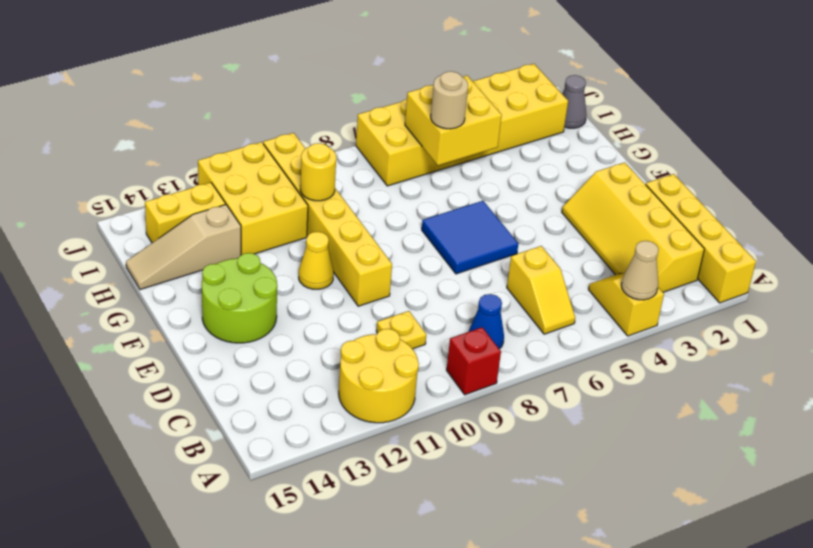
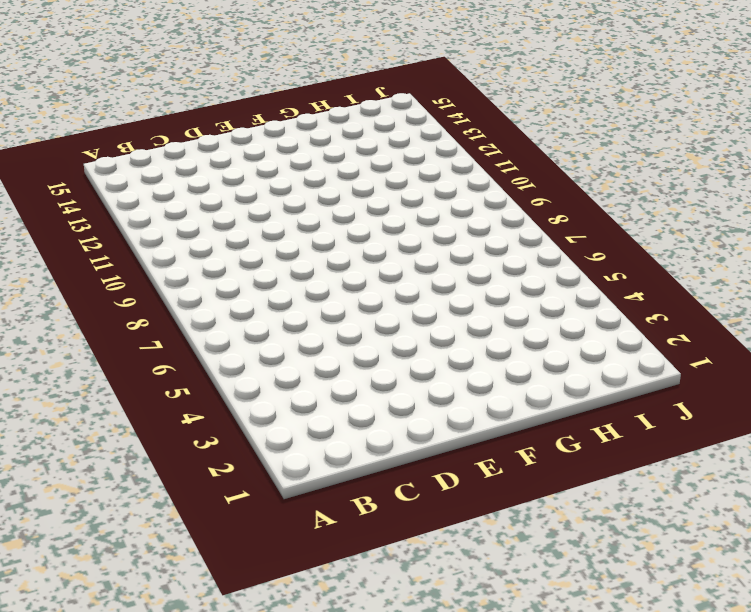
none -> yellow 1x4 brick [646,174,756,303]
none -> yellow 1x2 slope [589,273,664,336]
none -> red 1x1 brick [447,327,501,395]

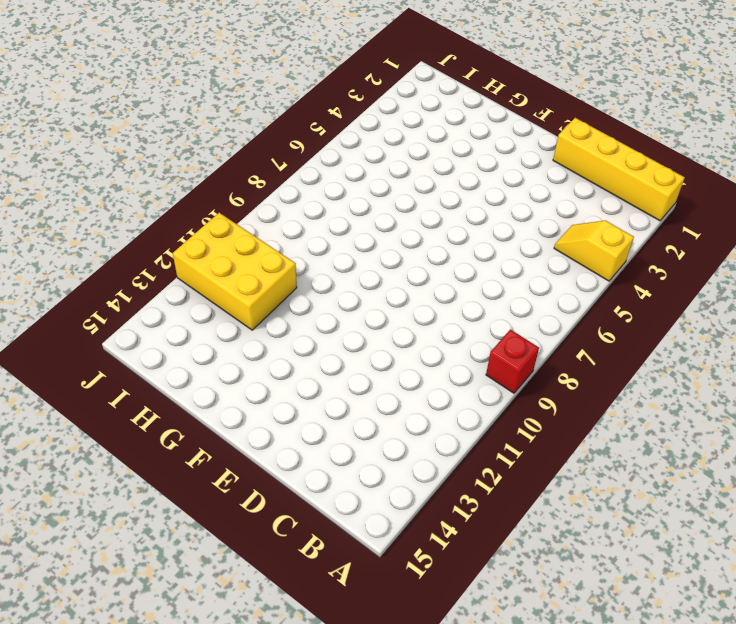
none -> yellow 2x2 round brick [339,329,419,423]
none -> yellow 2x4 slope [562,162,704,292]
none -> yellow 1x2 slope [507,246,575,334]

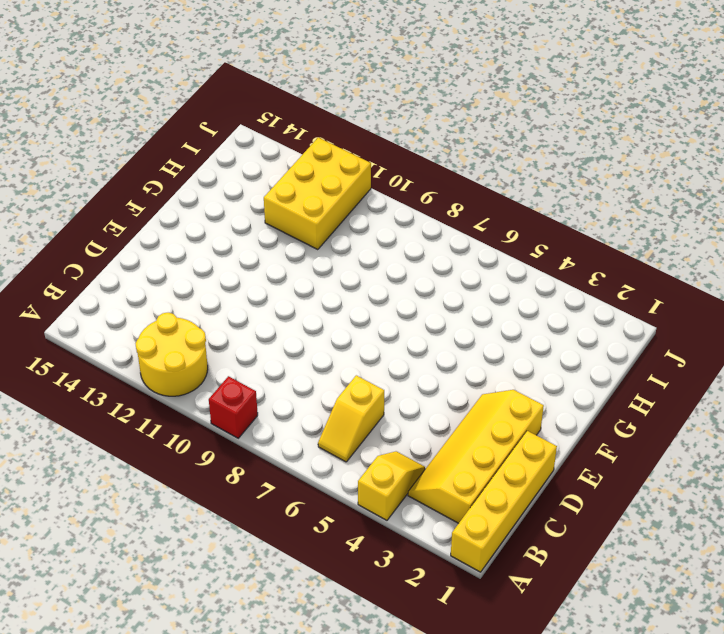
none -> blue 1x1 cone [469,294,504,349]
none -> yellow 1x1 plate [376,311,426,349]
none -> blue 2x2 tile [422,201,519,274]

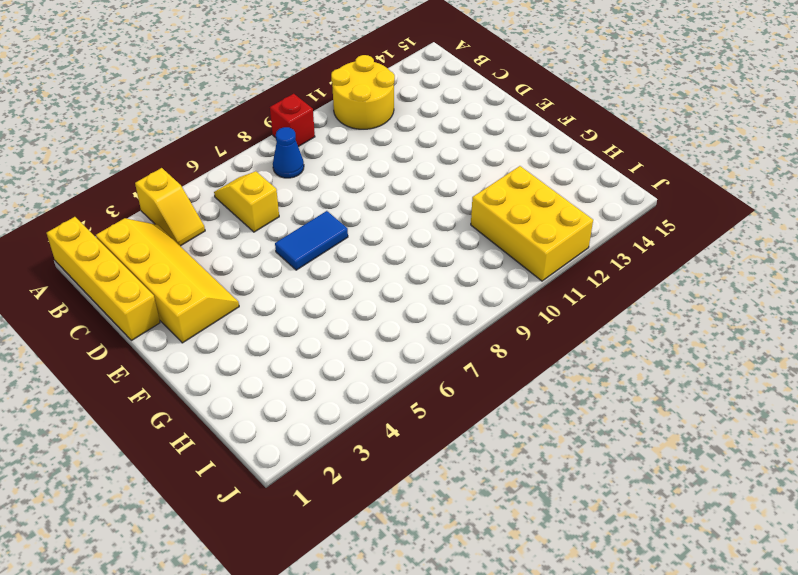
blue 1x2 tile [275,211,348,270] -> blue 2x2 tile [422,201,519,274]
none -> yellow 1x1 plate [376,311,426,349]
none -> yellow 1x6 brick [263,133,392,306]
none -> lime 2x2 round brick [202,253,277,343]

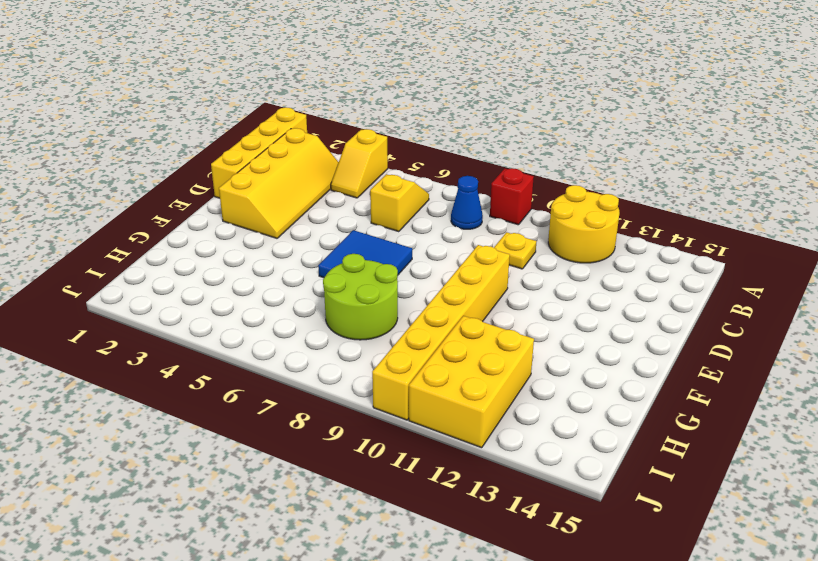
lime 2x2 round brick [323,254,398,340] -> lime 2x2 round brick moved to [202,253,277,343]
none -> yellow 1x1 cone [299,232,334,289]
none -> tan 1x3 slope [126,205,241,290]
none -> grey 1x1 cone [562,75,586,128]

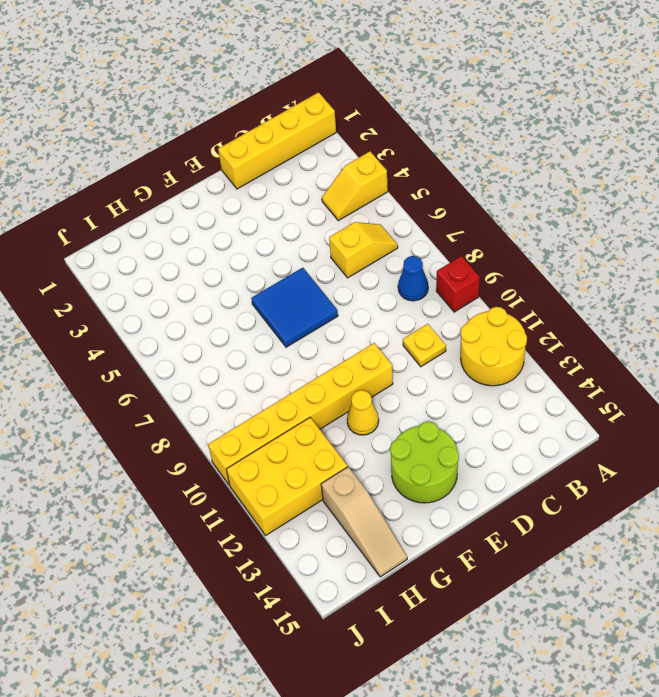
none -> yellow 2x4 slope [562,162,704,292]
none -> grey 1x1 cone [562,75,586,128]
none -> yellow 2x6 brick [356,64,568,186]

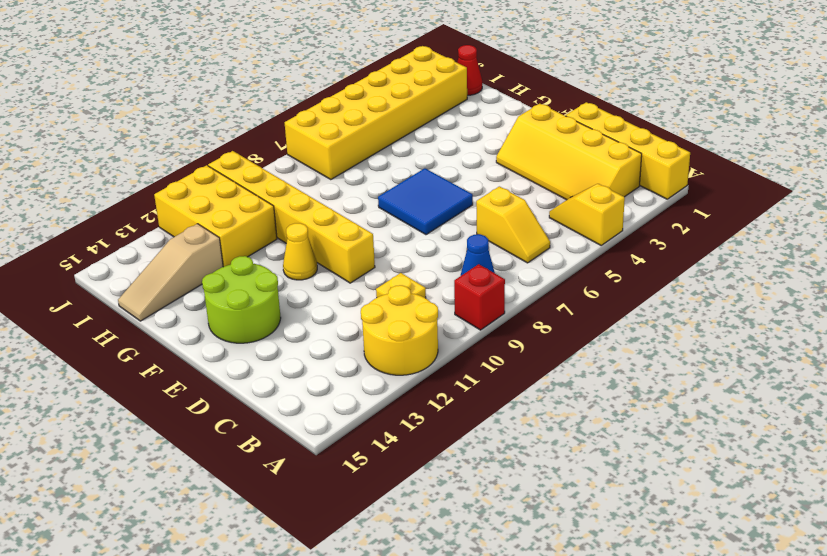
red 1x1 cone [457,45,482,95] -> grey 1x1 cone [562,75,586,128]
none -> yellow 1x2 brick [145,182,226,243]
none -> tan 1x1 cone [621,241,659,300]
none -> yellow 2x2 brick [405,76,502,165]

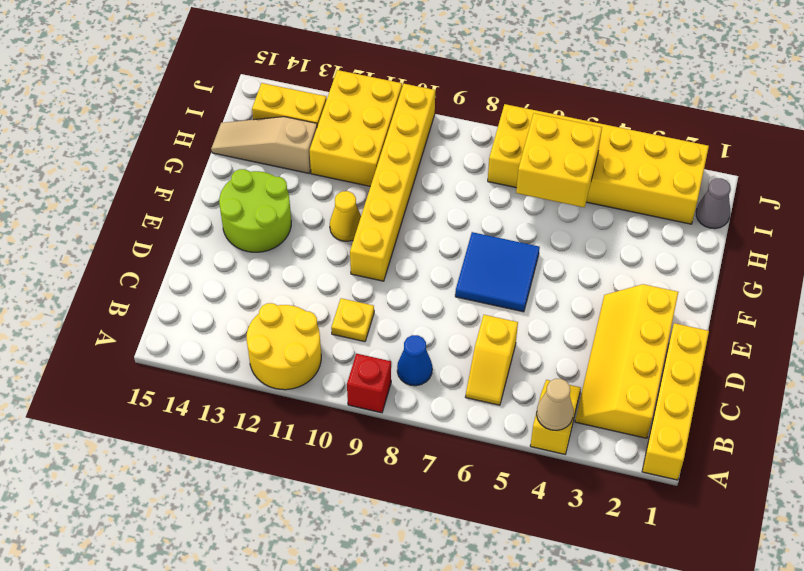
none -> yellow 1x1 round brick [300,143,336,201]
none -> tan 1x1 round brick [431,71,468,129]

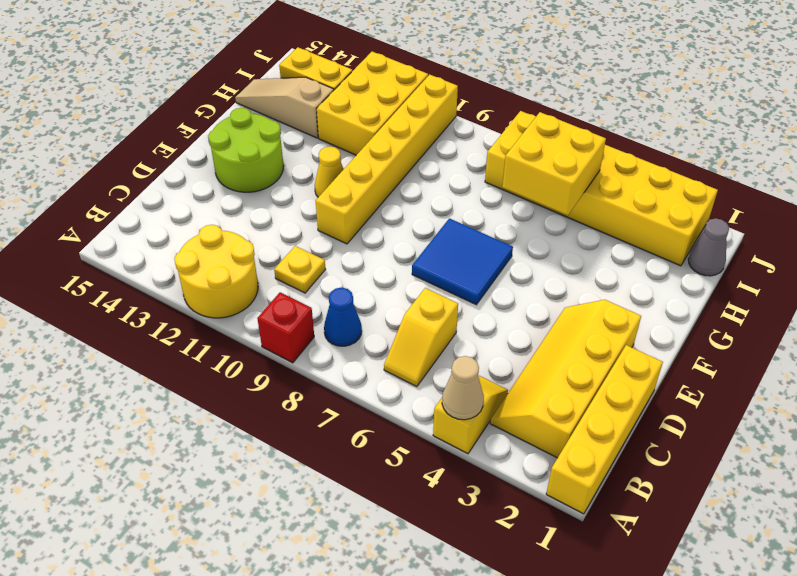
none -> yellow 1x1 round brick [300,143,336,201]
none -> tan 1x1 round brick [431,71,468,129]

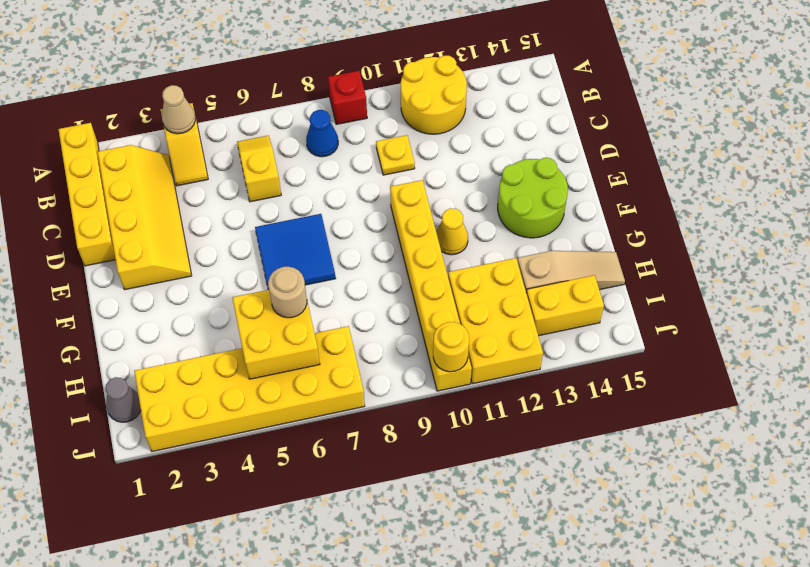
yellow 1x1 round brick [433,322,469,372] -> yellow 1x1 round brick moved to [300,143,336,201]

